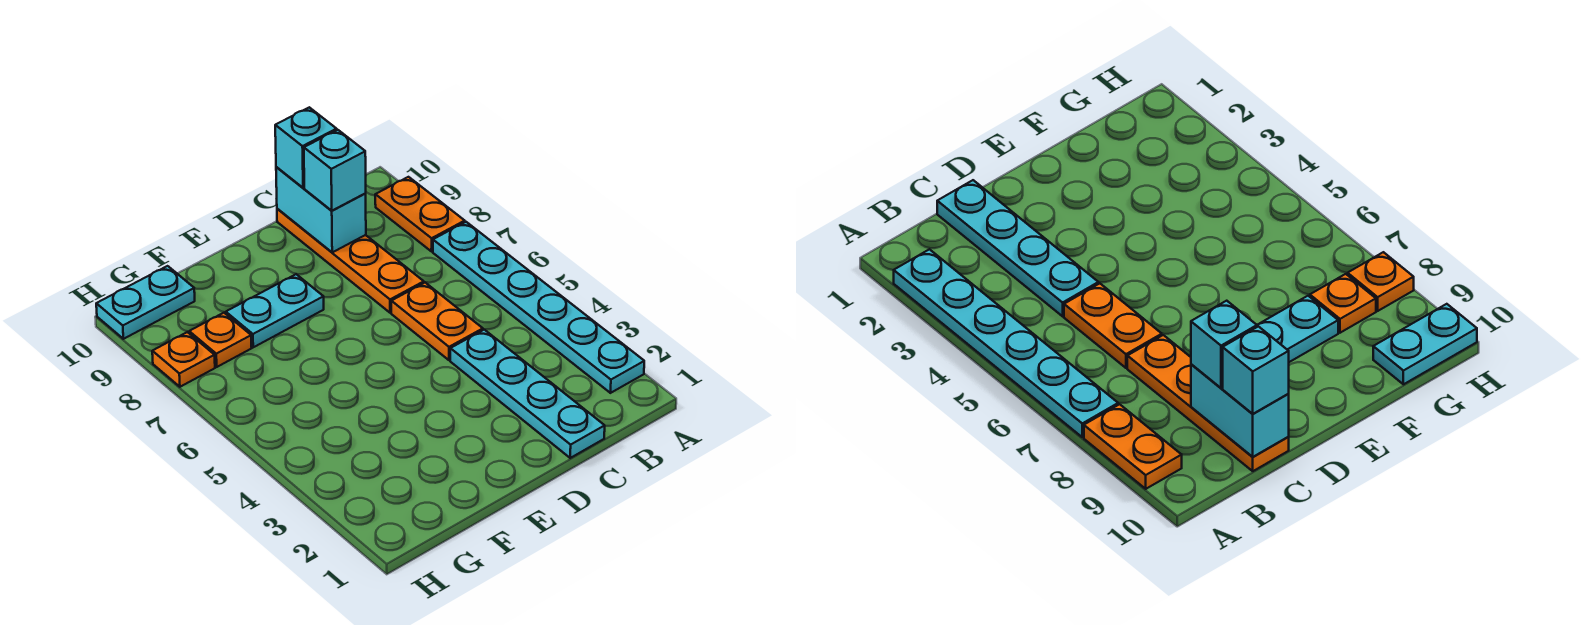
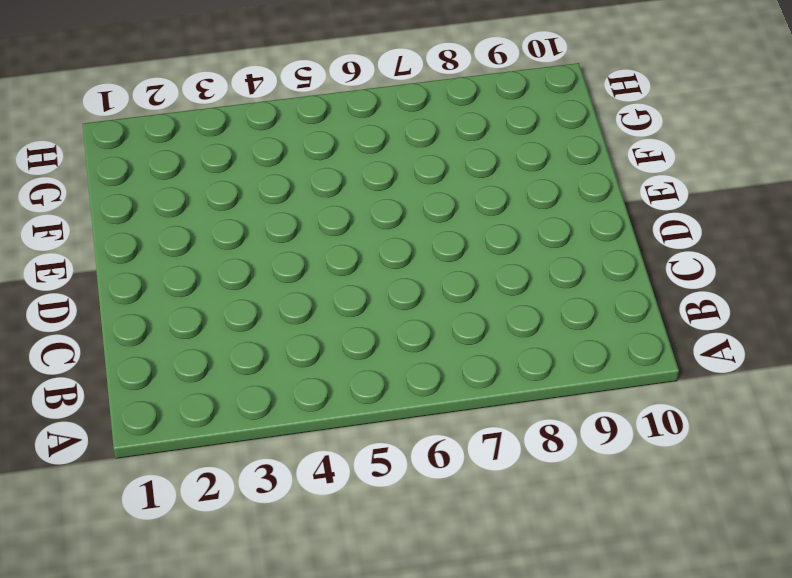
none -> cyan 1x6 plate [433,222,644,393]
none -> orange 1x2 plate [375,177,465,252]
none -> cyan 1x4 plate [450,330,605,458]

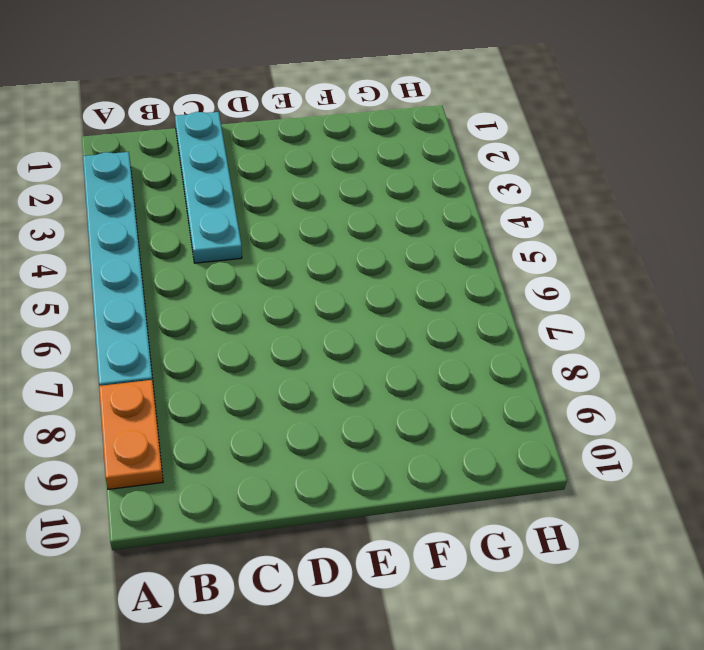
none -> orange 1x2 plate [391,283,483,360]
none -> orange 1x4 plate [277,209,424,313]
none -> cyan 1x2 plate [226,274,324,347]

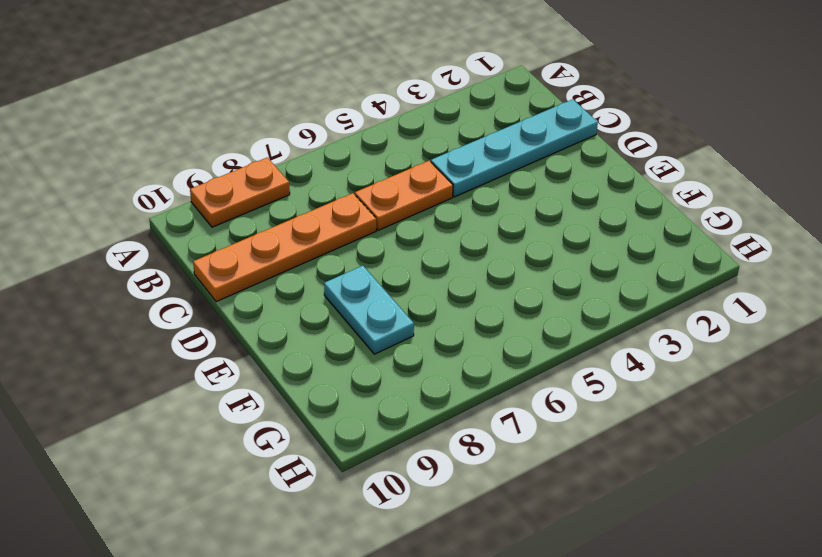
none -> cyan 1x6 plate [433,222,644,393]
none -> orange 1x1 plate [189,313,252,367]
none -> cyan 1x2 plate [96,266,195,339]

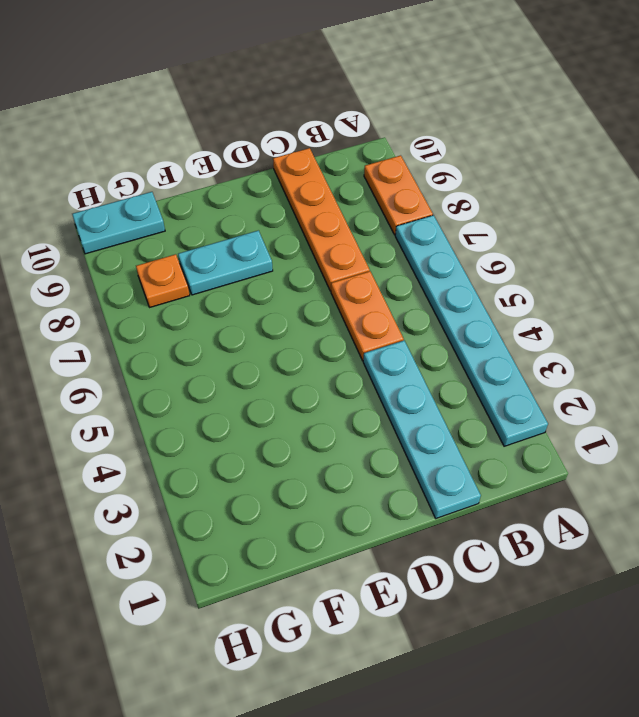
none -> orange 1x1 plate [152,332,215,387]
none -> cyan 1x2 brick [276,167,366,252]
none -> cyan 1x1 brick [304,130,366,211]

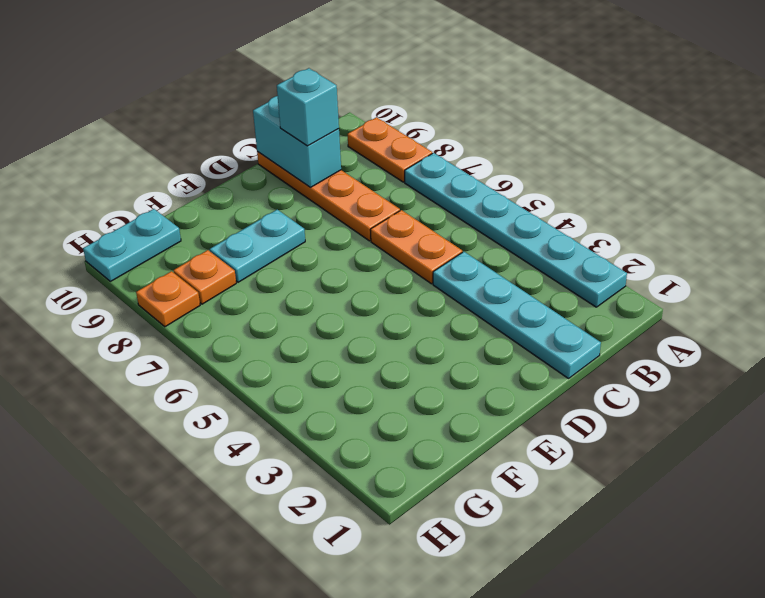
none -> cyan 1x1 brick [275,107,337,188]

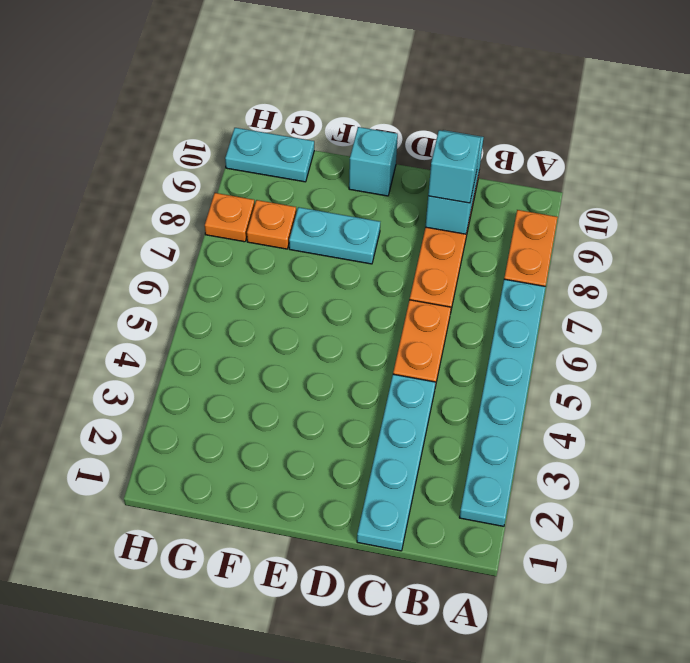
cyan 1x1 brick [349,127,398,196] -> cyan 1x1 brick moved to [275,107,337,188]

